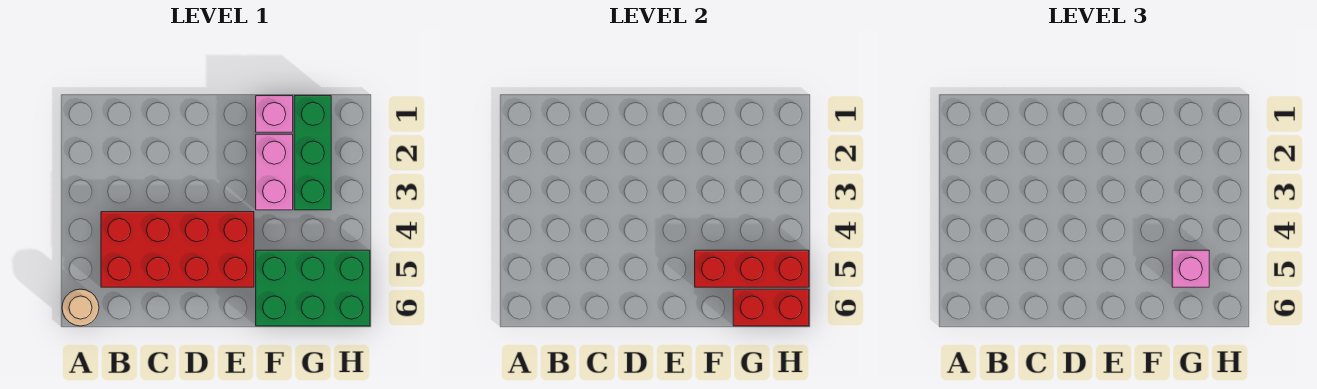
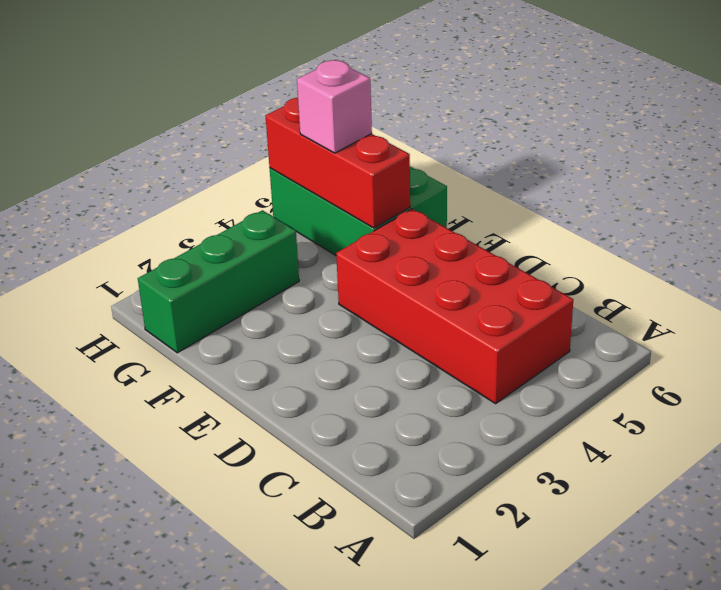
none -> tan 1x1 round brick [62,289,99,326]
none -> pink 1x1 brick [256,96,293,132]

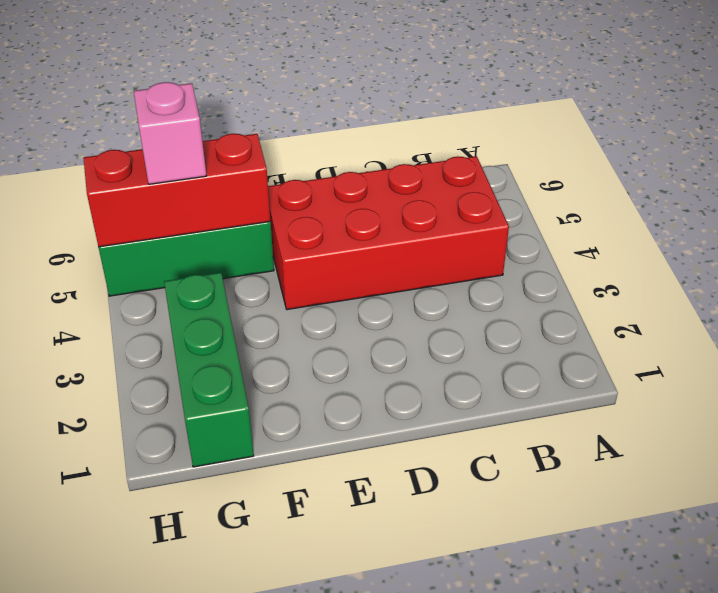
none -> tan 1x1 round brick [62,289,99,326]
none -> pink 1x1 brick [256,96,293,132]

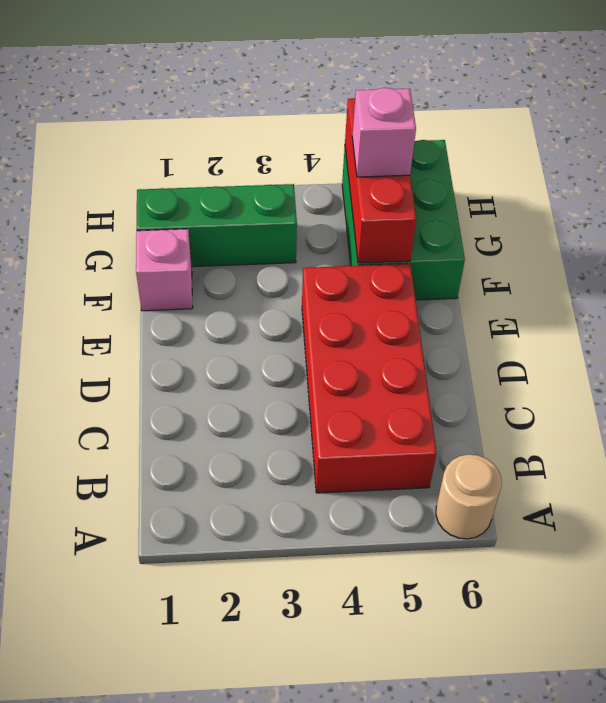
none -> pink 1x2 brick [256,134,293,210]
none -> red 1x2 brick [733,289,809,326]

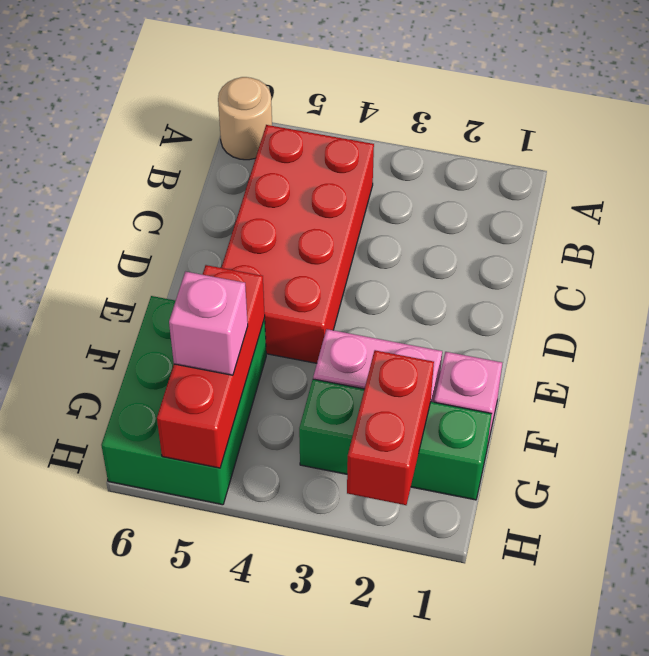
red 1x2 brick [347,350,434,505] -> red 1x2 brick moved to [733,289,809,326]

